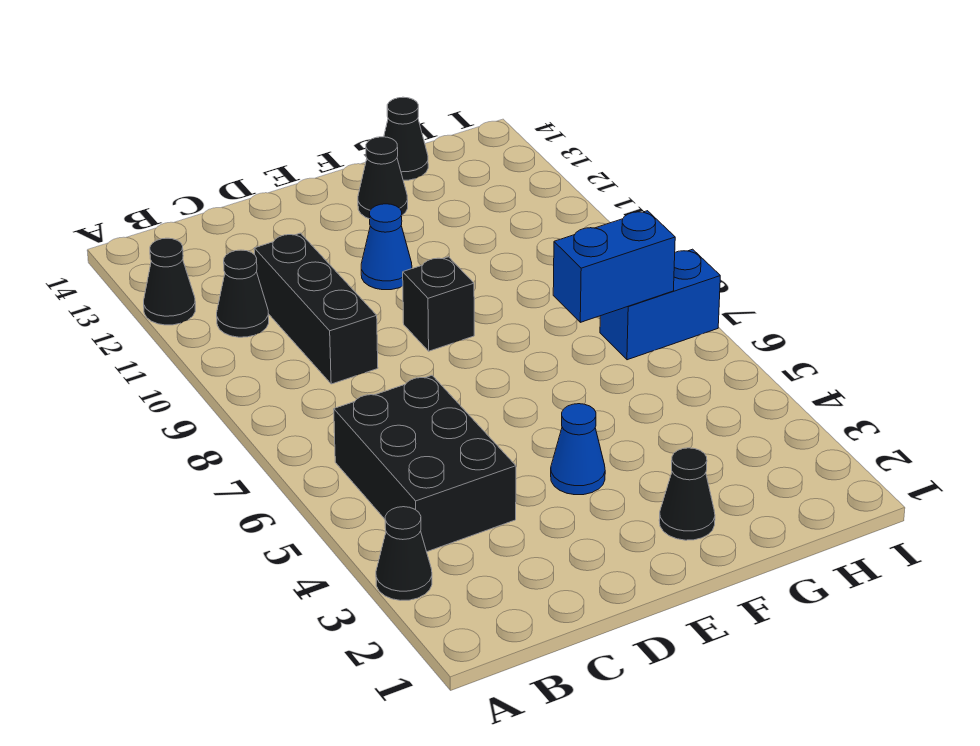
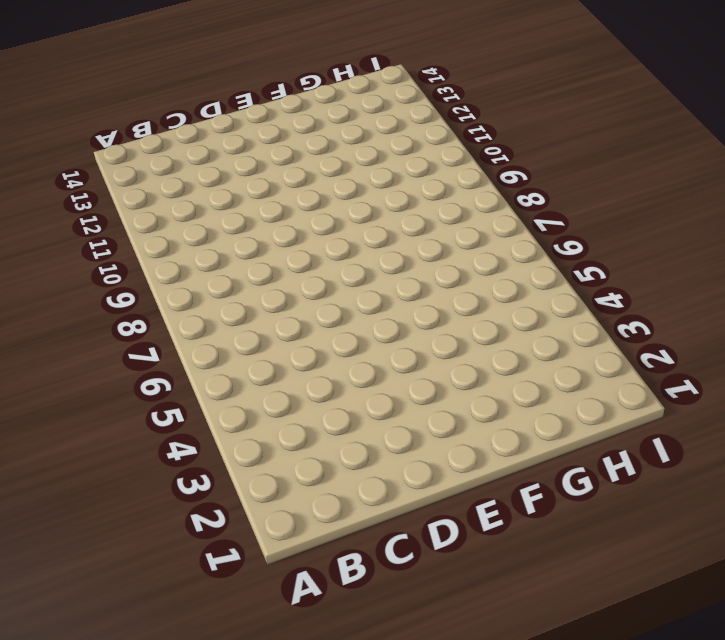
none -> black 1x1 cone [376,507,432,600]
none -> black 1x1 cone [144,238,195,325]
none -> black 2x3 brick [334,375,516,552]

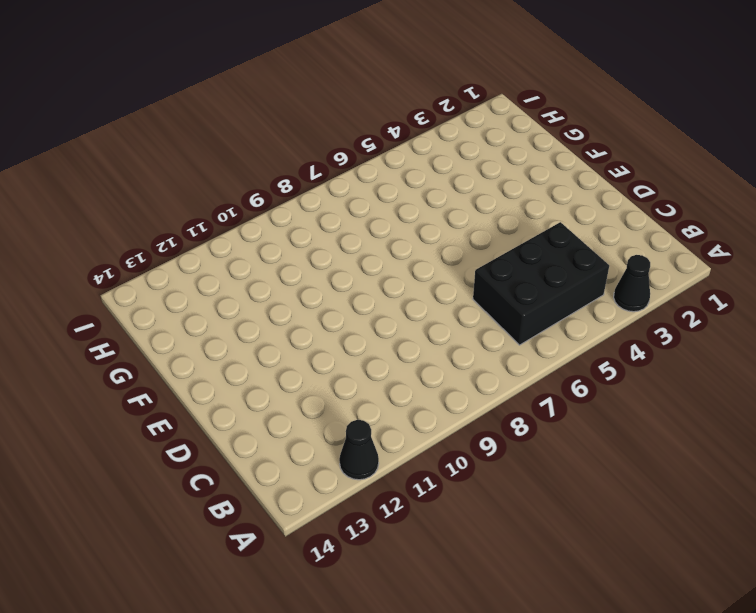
none -> black 1x1 cone [217,250,269,337]
none -> black 1x3 brick [254,233,378,384]
none -> blue 1x1 cone [551,404,605,495]

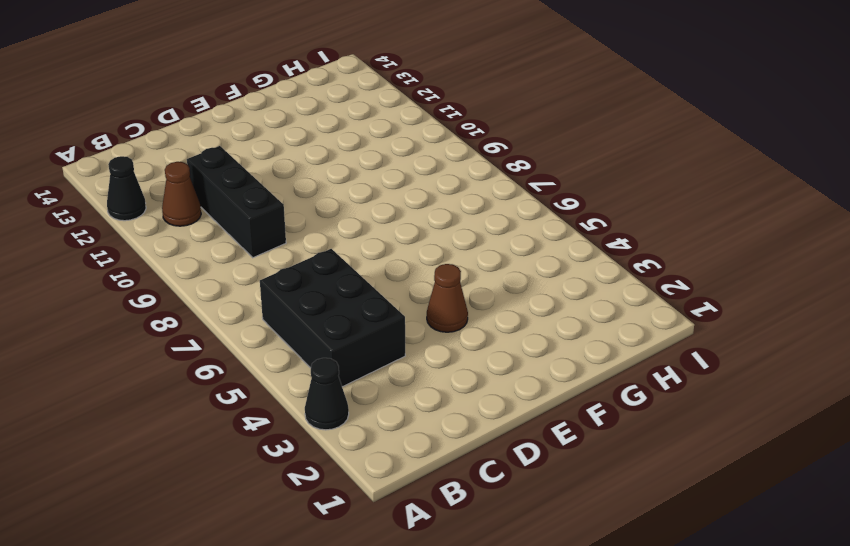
brown 1x1 cone [162,162,201,226] -> black 1x1 cone [217,250,269,337]
brown 1x1 cone [427,264,468,332] -> blue 1x1 cone [551,404,605,495]
none -> black 1x1 brick [403,257,474,351]
none -> blue 1x1 cone [361,204,412,290]
none -> black 1x1 cone [659,448,715,540]

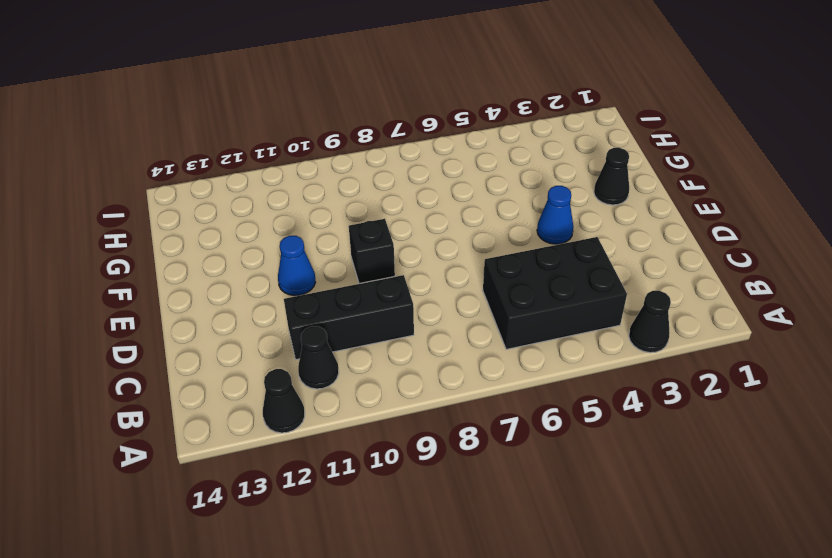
none -> black 1x1 cone [358,137,408,219]
none -> black 1x1 cone [384,97,428,180]
none -> blue 1x2 brick [600,249,720,360]

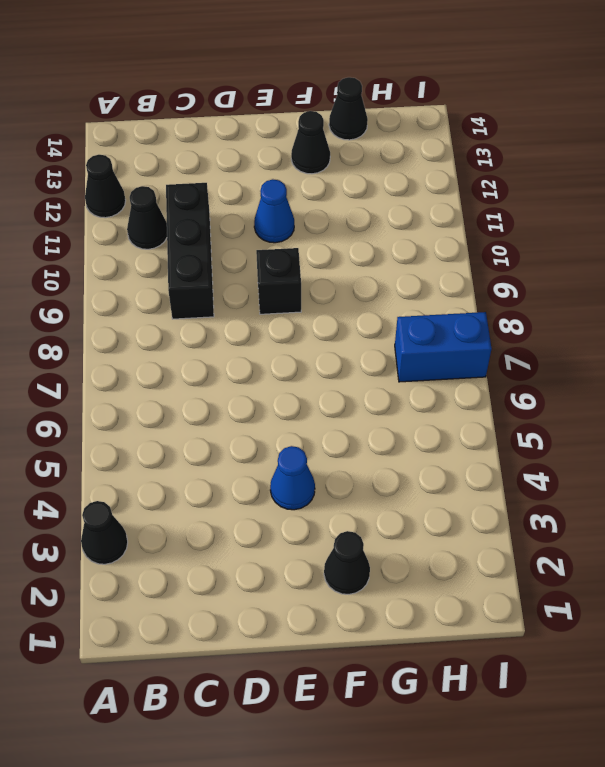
none -> black 2x3 brick [334,375,516,552]
none -> blue 1x2 brick [553,211,675,322]

